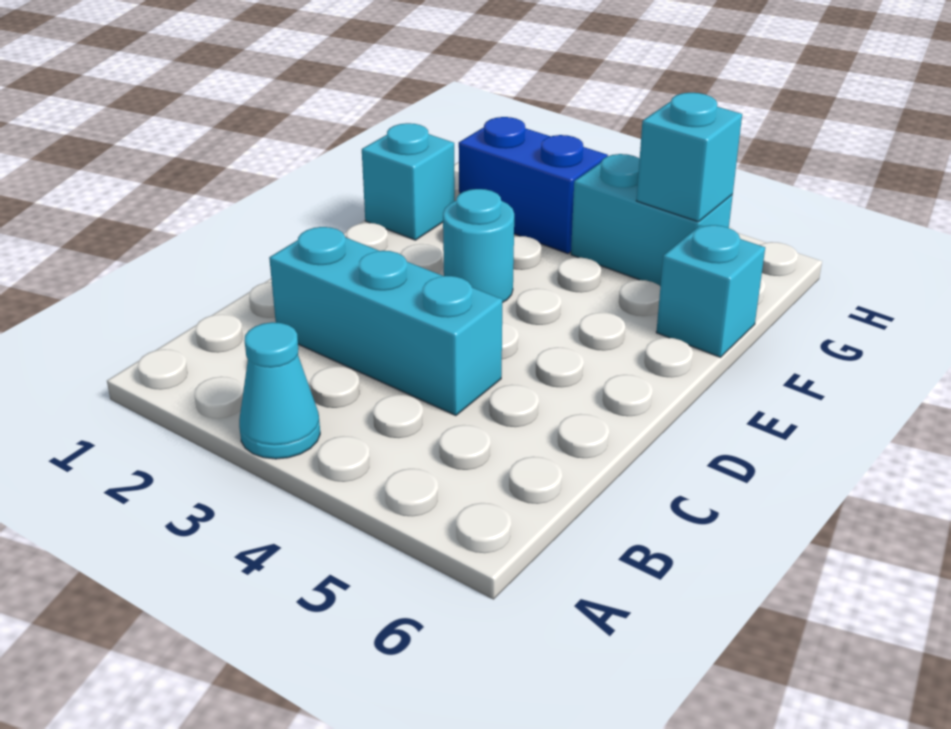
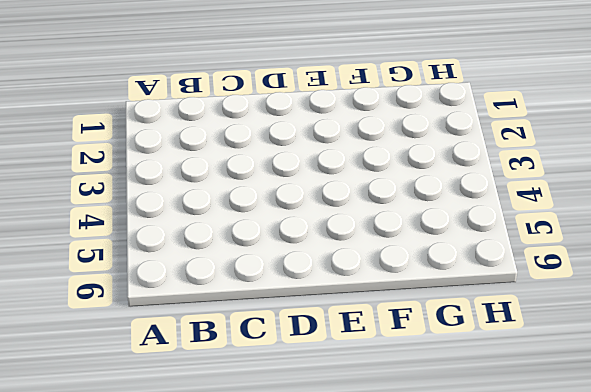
none -> cyan 1x1 cone [239,322,320,459]
none -> cyan 1x3 brick [269,227,502,416]

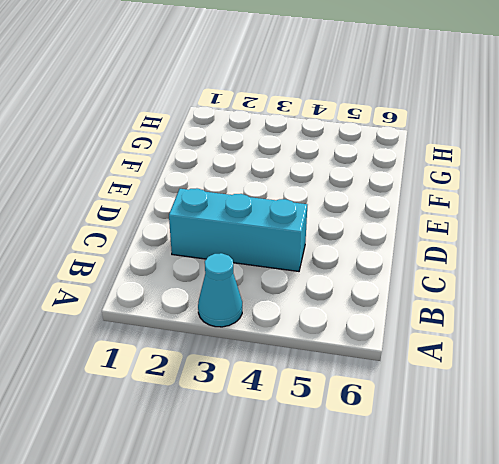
none -> cyan 1x1 round brick [443,189,514,303]
none -> cyan 1x1 brick [362,123,455,240]

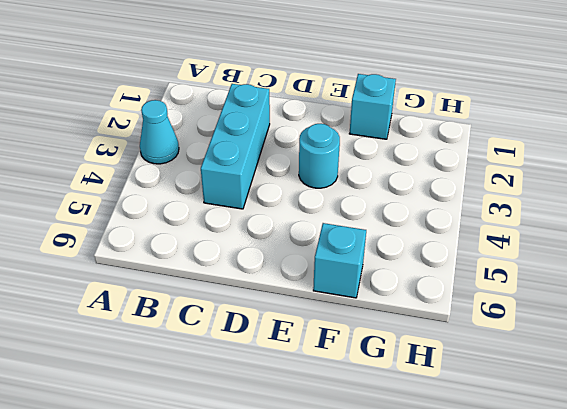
none -> blue 1x2 brick [459,117,608,254]
none -> cyan 1x2 brick [571,154,733,286]

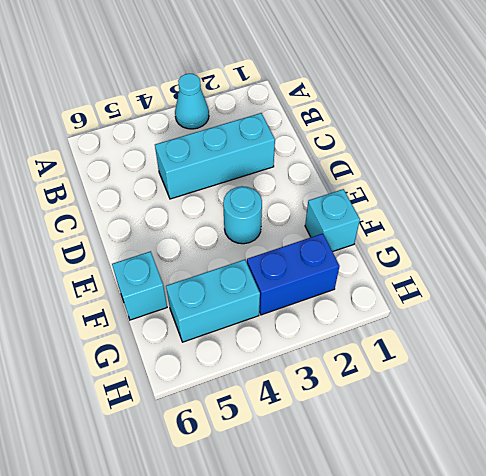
none -> cyan 1x1 brick [636,93,742,222]

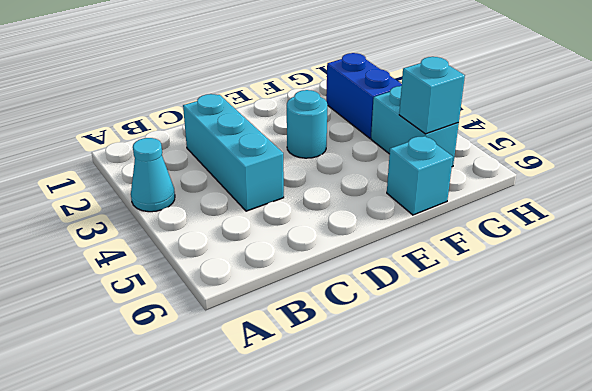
none -> cyan 1x1 brick [362,123,455,240]

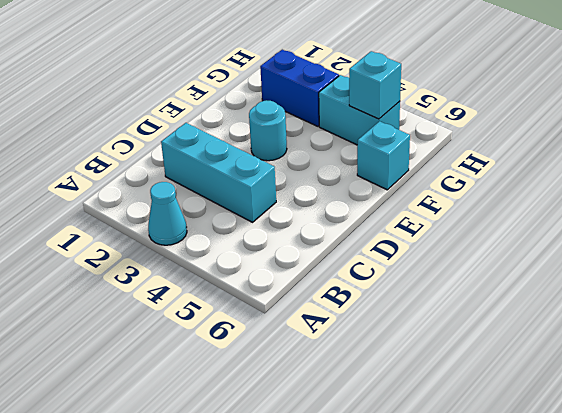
none -> cyan 1x1 brick [362,123,455,240]

